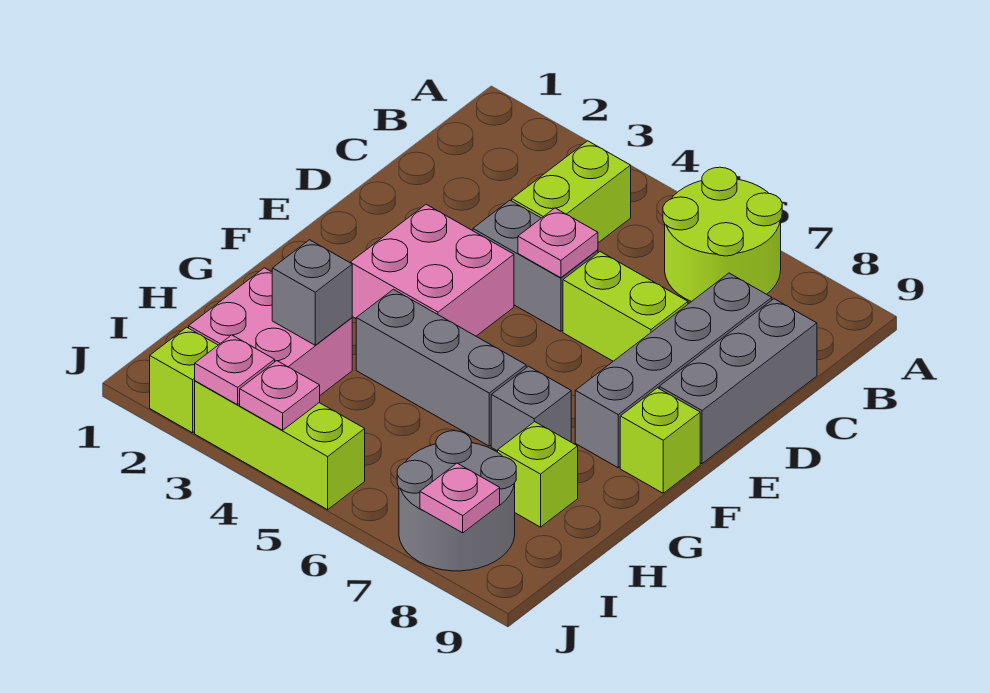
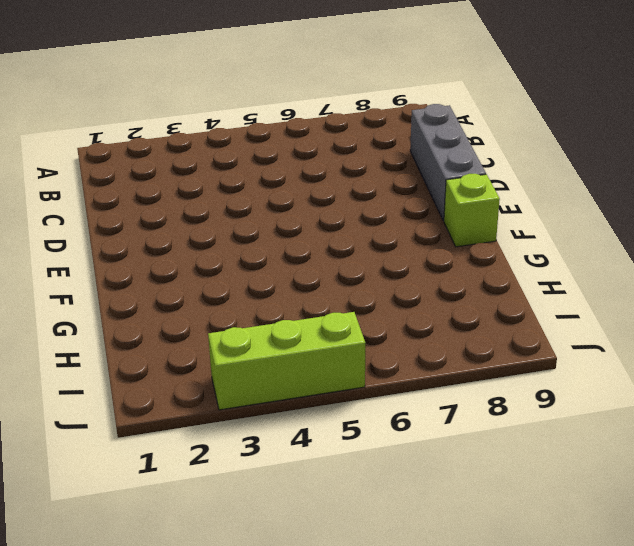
none -> lime 2x2 round brick [663,167,782,302]
none -> lime 1x2 brick [512,141,631,243]
none -> grey 1x4 brick [575,273,772,468]

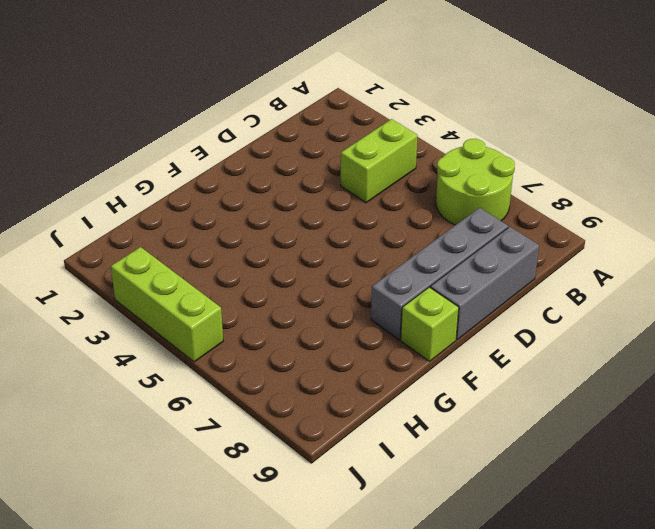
none -> grey 1x2 brick [473,200,598,331]
none -> lime 1x2 brick [563,252,688,361]
none -> pink 2x2 brick [350,204,514,336]

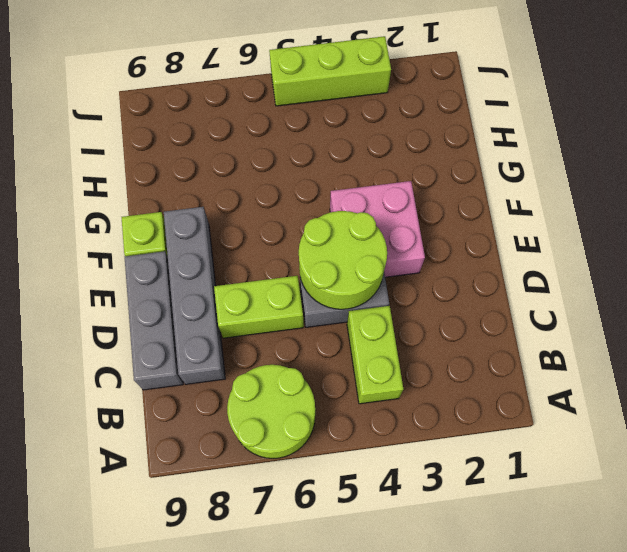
lime 2x2 round brick [299,211,387,309] -> pink 1x1 plate [518,208,598,278]
none -> grey 1x3 brick [356,289,526,446]
none -> grey 1x1 brick [491,366,571,451]
none -> pink 2x2 brick [189,268,352,395]

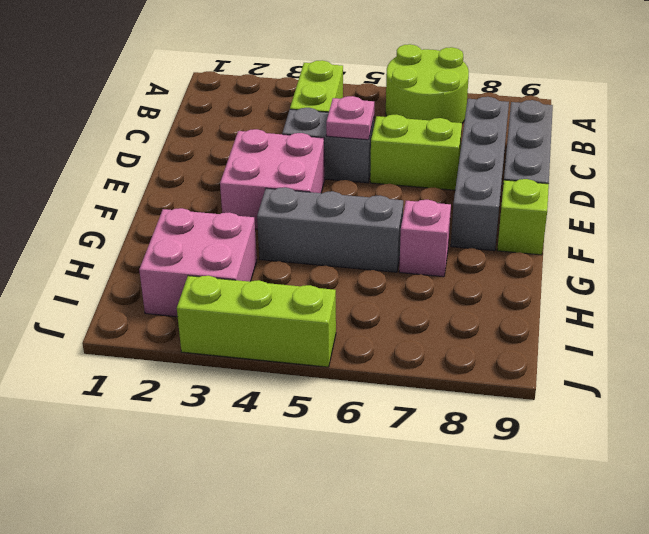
pink 1x1 brick [399,200,451,277] -> grey 1x1 brick [491,366,571,451]
none -> lime 1x1 brick [498,422,578,527]
none -> grey 2x2 round brick [397,431,516,571]
none -> lime 1x1 brick [150,327,218,433]

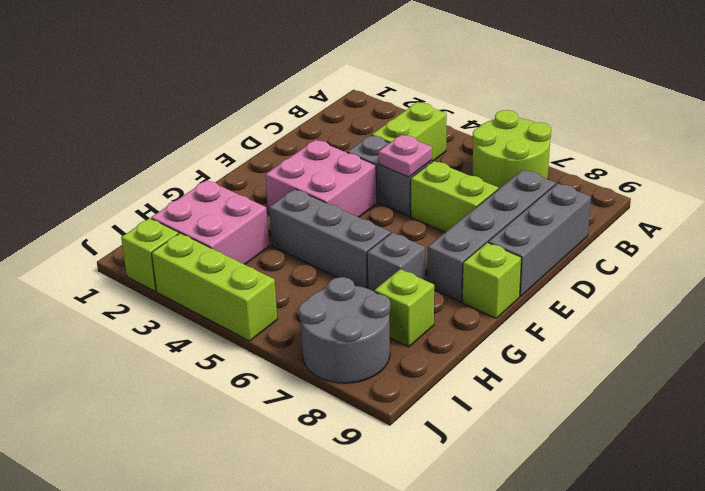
none -> grey 1x1 brick [272,240,352,345]
none -> pink 1x1 plate [195,335,275,405]
none -> pink 1x1 plate [240,361,320,430]

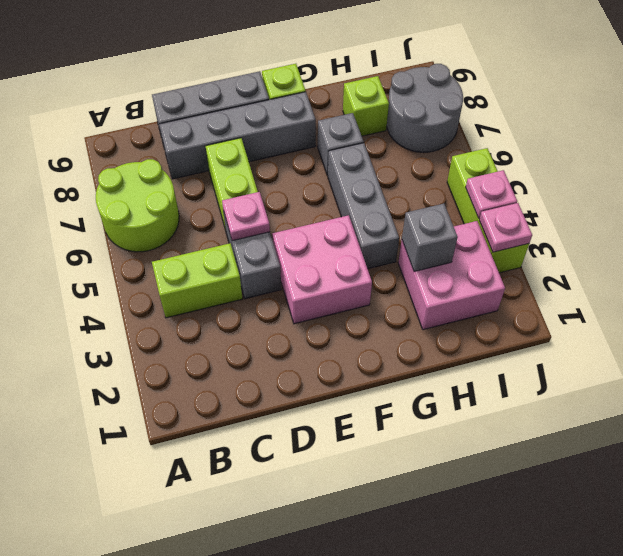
none -> lime 1x1 brick [150,327,218,433]
none -> pink 1x1 plate [420,463,500,533]

